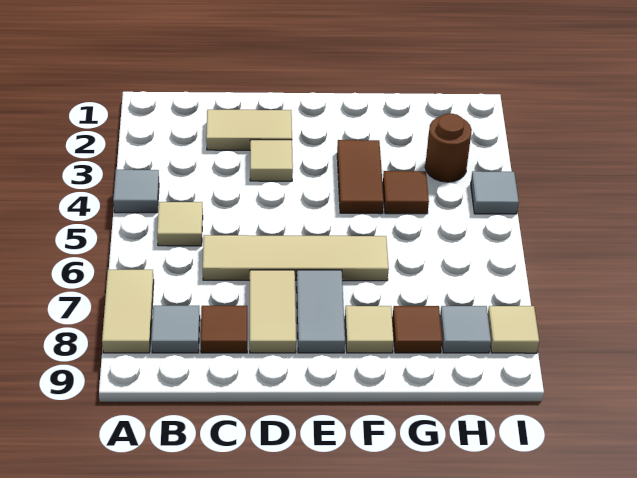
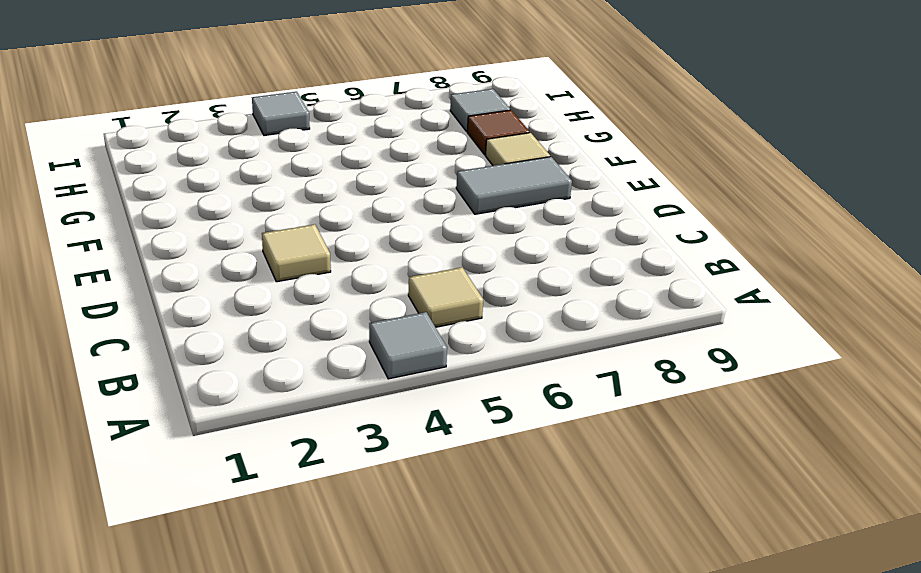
none -> tan 1x2 tile [102,270,154,353]
none -> grey 1x1 tile [151,306,200,353]
none -> tan 1x2 tile [206,110,292,150]

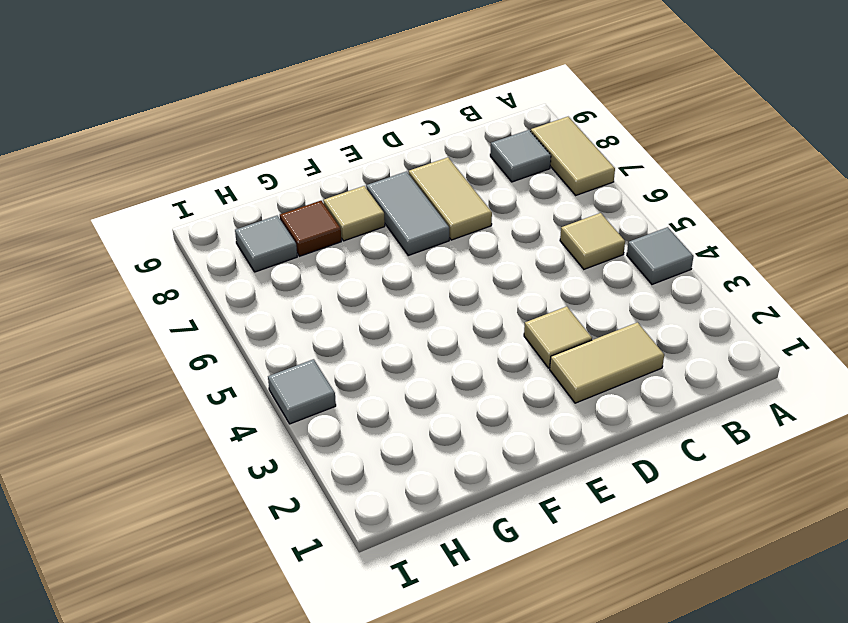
none -> tan 1x4 tile [203,235,389,281]
none -> brown 1x1 tile [201,306,247,353]
none -> brown 1x2 tile [337,140,384,214]

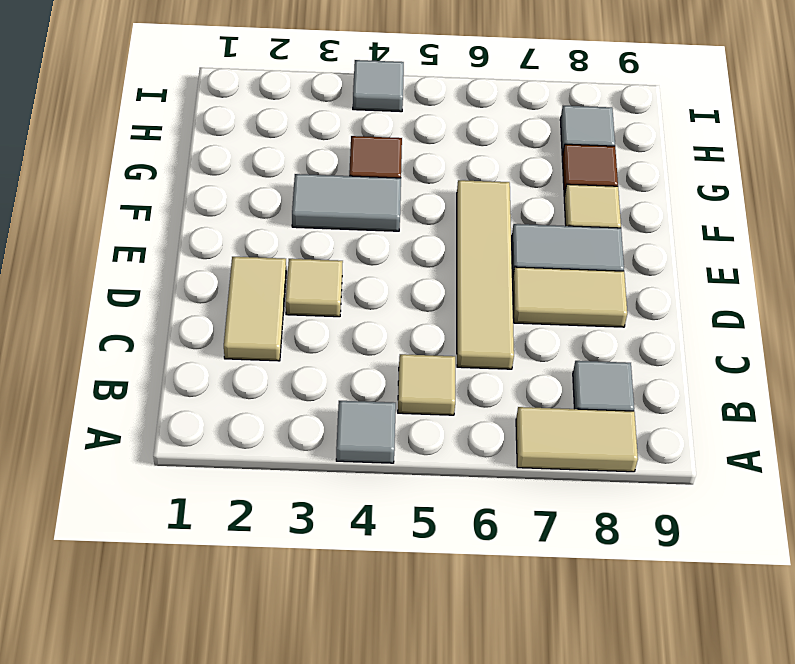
grey 1x2 tile [292,174,401,231] -> brown 1x2 tile [337,140,384,214]
none -> brown 1x1 tile [201,306,247,353]
none -> brown 1x1 round brick [425,113,472,182]
none -> tan 1x1 tile [488,306,539,353]

